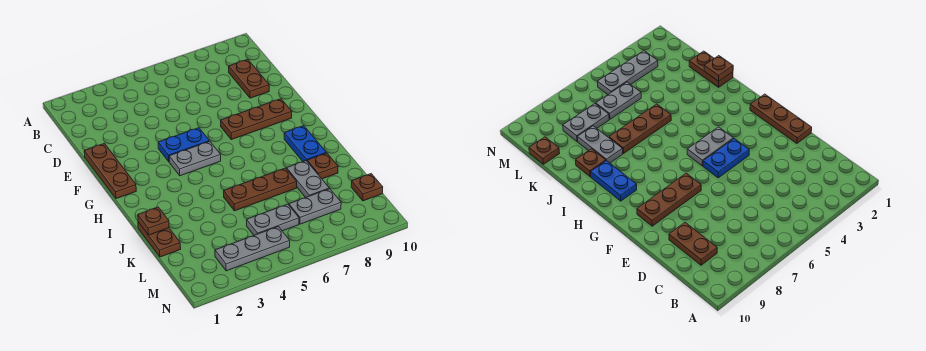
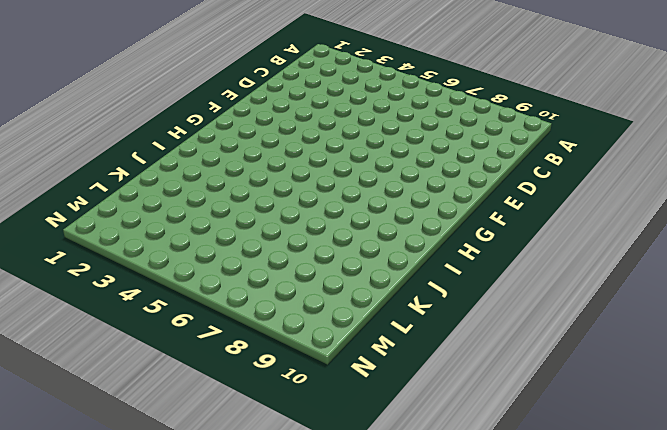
none -> brown 1x2 plate [229,59,269,98]
none -> brown 1x3 plate [84,144,136,199]
none -> blue 1x2 plate [158,128,209,162]

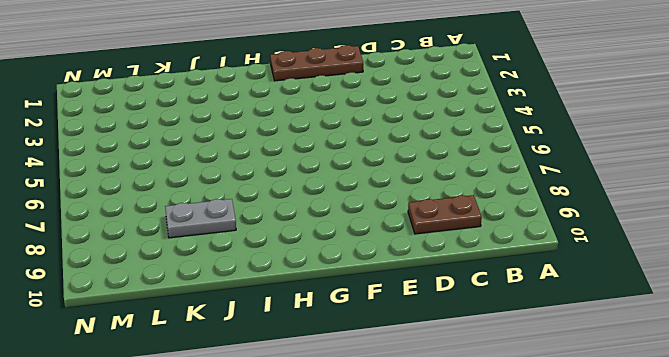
none -> blue 1x2 plate [158,128,209,162]
none -> brown 1x3 plate [221,99,292,140]
none -> grey 1x2 plate [169,141,221,176]

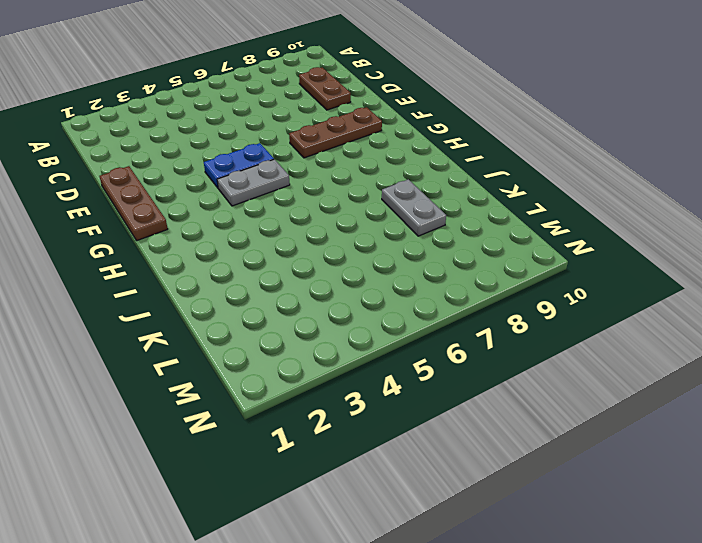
none -> blue 1x2 plate [284,126,326,162]
none -> brown 1x2 plate [138,222,181,257]
none -> brown 1x3 plate [224,168,297,211]

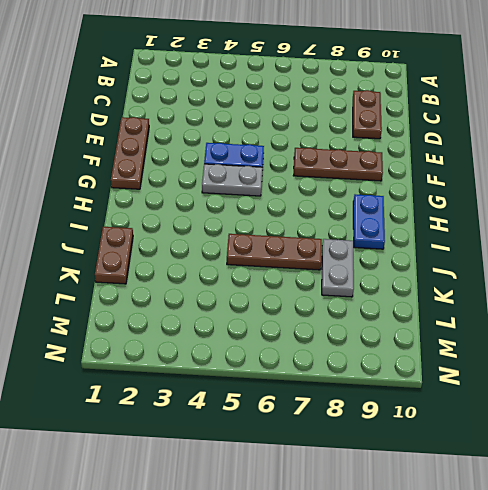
none -> brown 1x1 plate [307,153,338,179]
none -> grey 1x2 plate [247,204,299,235]
none -> grey 1x2 plate [289,189,341,224]

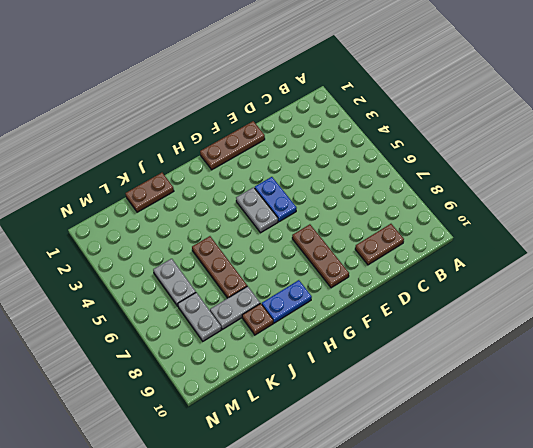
none -> brown 1x1 plate [351,174,383,201]
none -> grey 1x3 plate [215,227,290,271]
none -> brown 1x1 plate [138,207,169,235]

